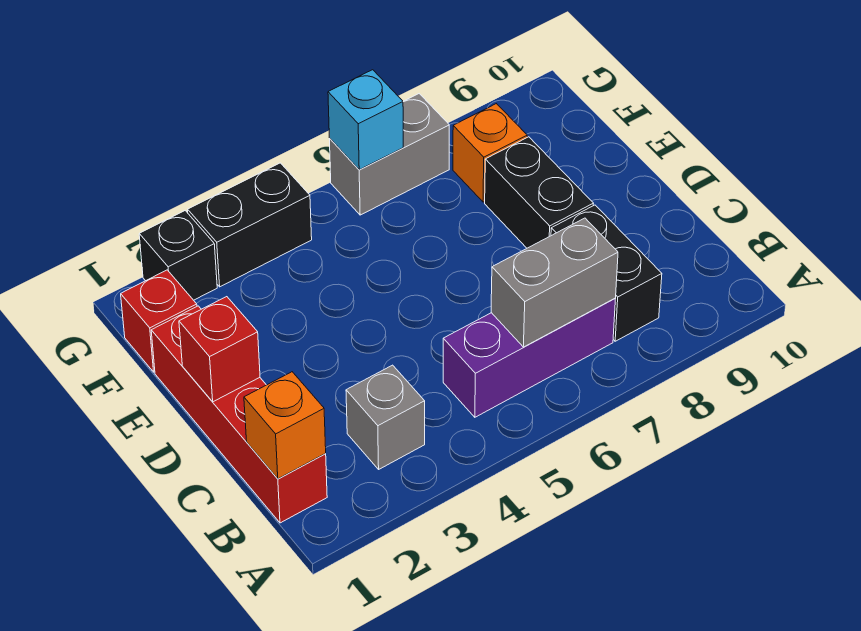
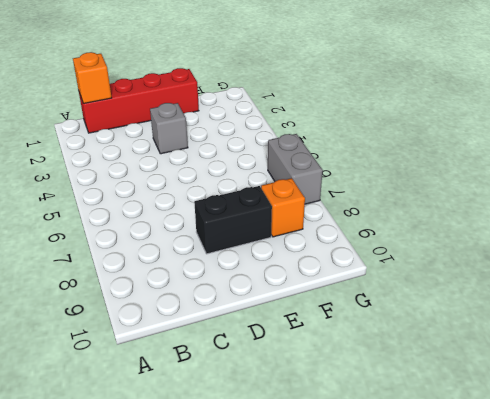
grey 1x1 brick [150,103,188,154] -> grey 1x1 brick moved to [346,365,425,469]
none -> purple 1x3 brick [443,298,615,417]
none -> black 1x2 brick [551,205,662,341]
none -> red 1x1 brick [121,270,197,372]

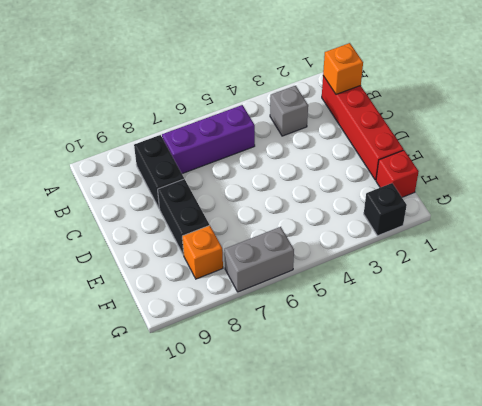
none -> black 1x2 brick [188,163,312,287]
none -> grey 1x2 brick [491,218,618,347]
none -> red 1x1 brick [179,297,260,402]

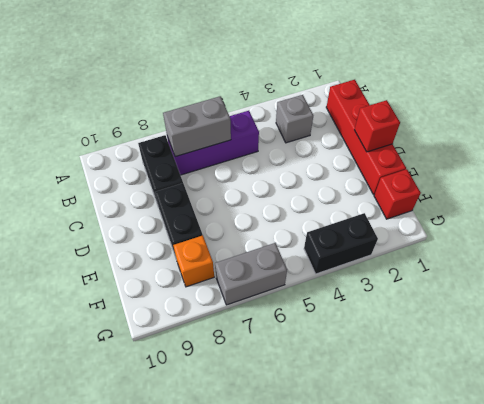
none -> black 1x1 brick [139,211,217,300]
none -> orange 1x1 brick [244,372,326,479]
none -> cyan 1x1 brick [328,70,403,170]

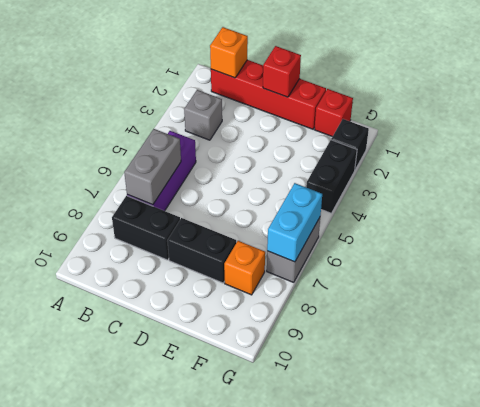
cyan 1x2 brick [267,183,322,262] -> cyan 1x1 brick [328,70,403,170]

